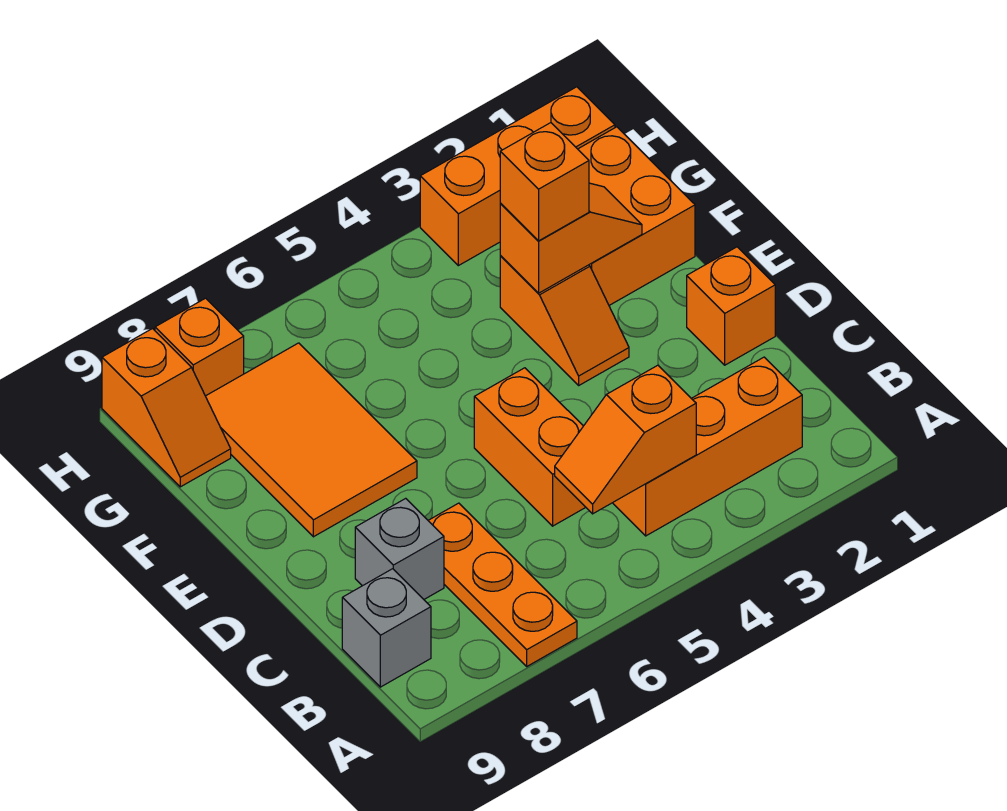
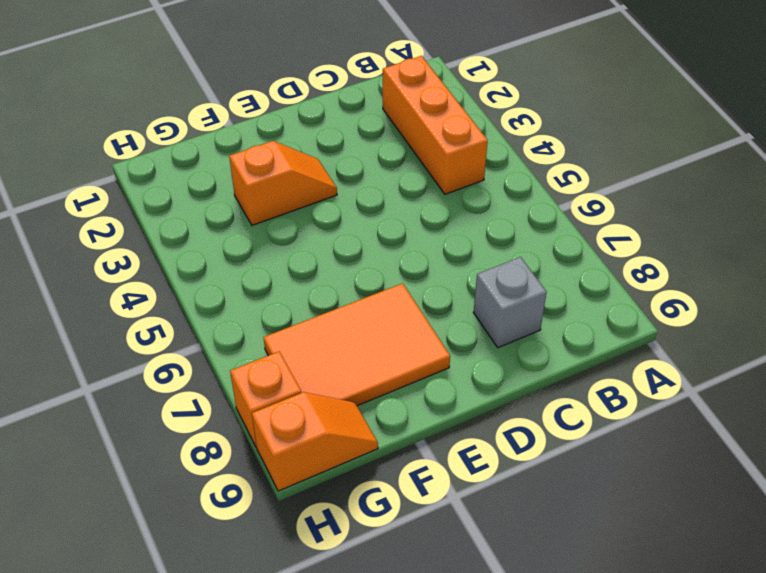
none -> orange 1x3 plate [428,503,577,666]
none -> grey 1x1 brick [342,569,431,687]
none -> orange 1x2 brick [474,368,586,526]

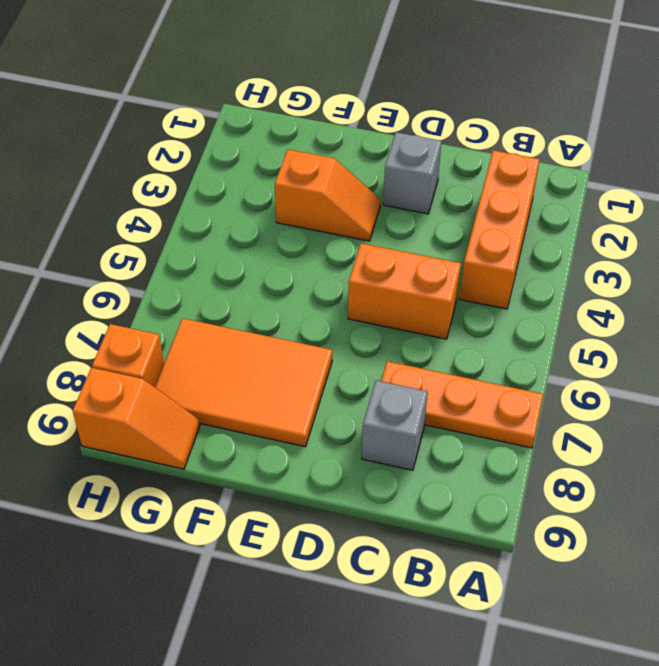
grey 1x1 brick [383,132,442,214] -> grey 1x1 brick moved to [342,569,431,687]
none -> orange 1x1 brick [687,247,775,365]
none -> orange 2x2 brick [578,127,695,305]
none -> orange 1x3 brick [420,87,615,266]

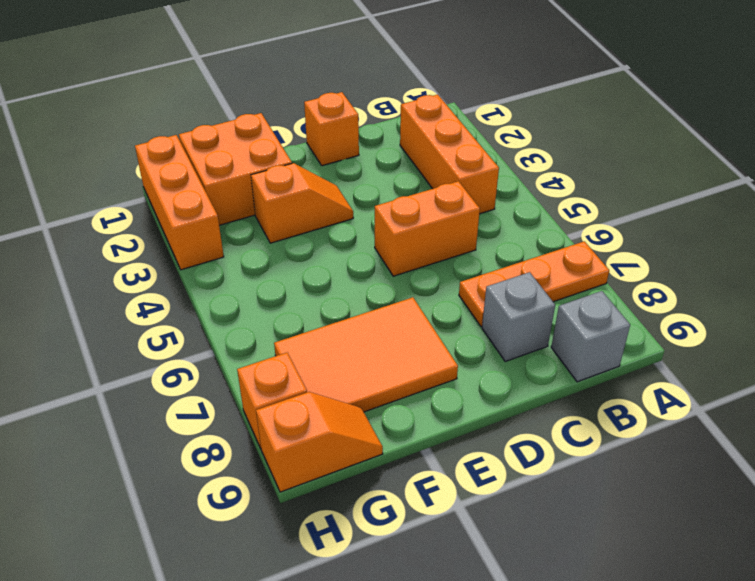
none -> orange 1x2 slope [555,365,696,514]
none -> orange 1x2 slope [500,183,642,293]
none -> orange 1x1 brick [500,123,589,241]

